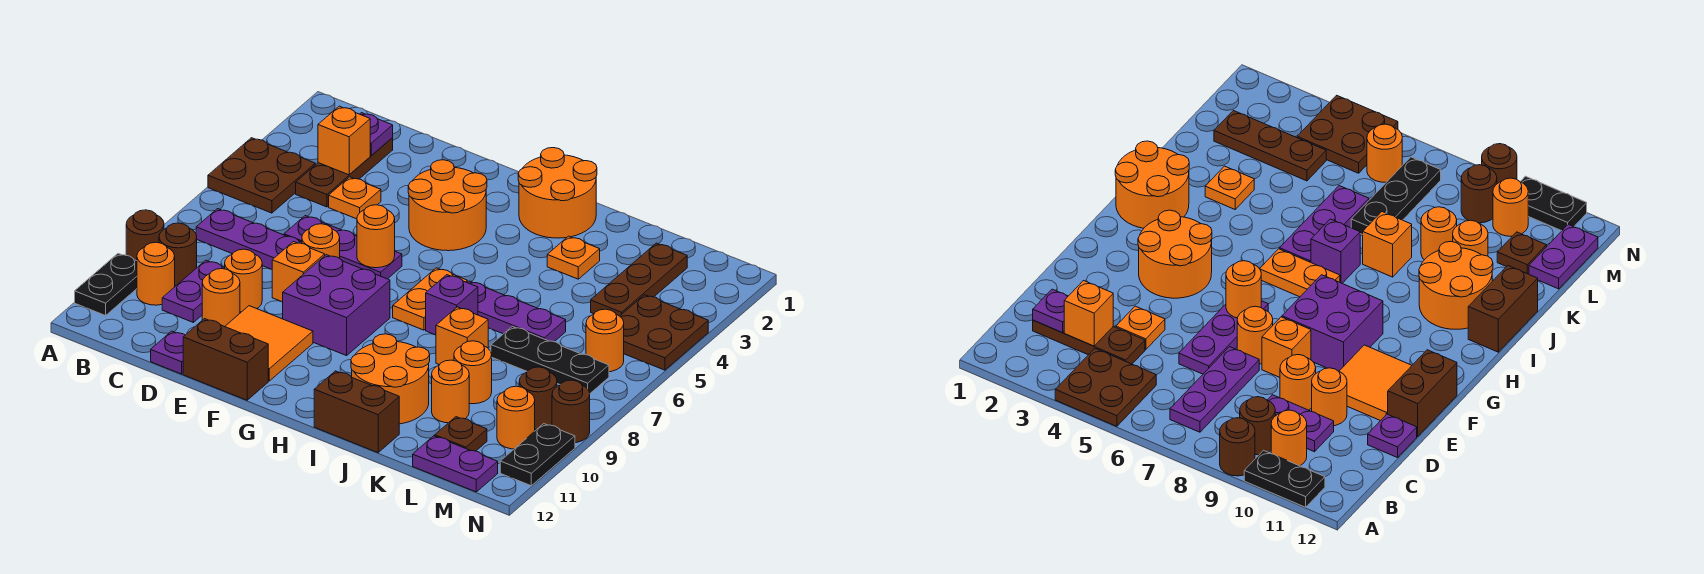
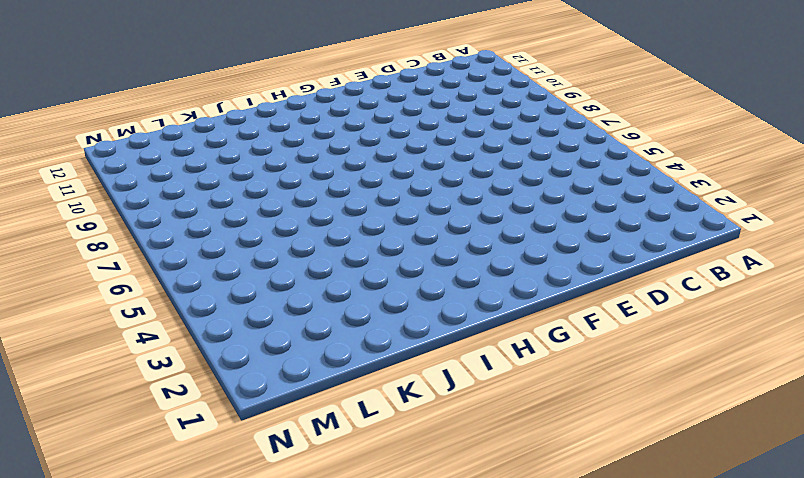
none -> brown 2x2 plate [208,138,315,213]
none -> brown 1x1 round brick [126,210,164,261]
none -> black 1x2 plate [75,253,137,316]
none -> purple 1x3 plate [196,209,302,269]

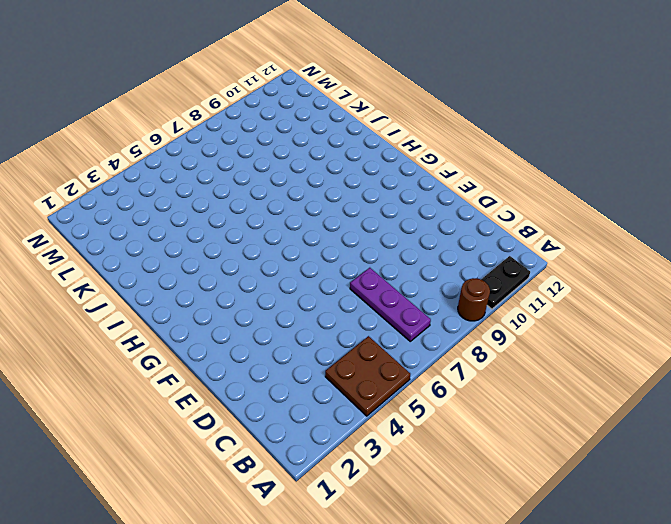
none -> brown 1x1 round brick [159,223,197,286]
none -> orange 1x1 round brick [137,242,175,305]
none -> brown 1x3 plate [296,138,393,207]
none -> purple 1x2 plate [162,260,225,322]

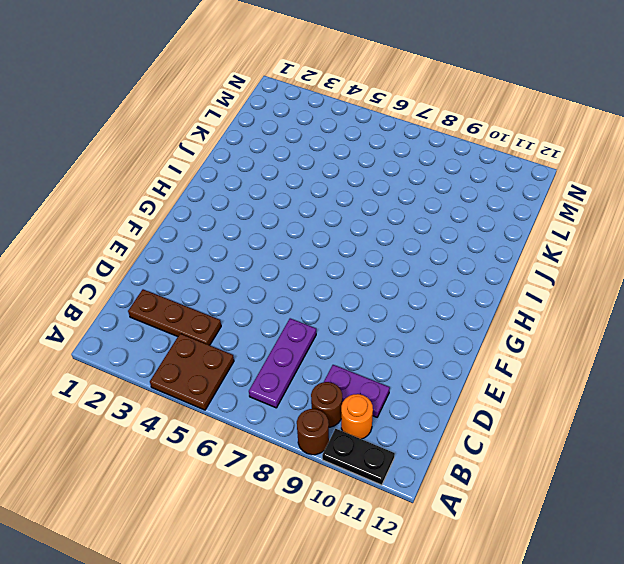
none -> orange 1x1 plate [329,177,381,219]
none -> purple 1x3 plate [284,216,402,279]
none -> orange 1x1 round brick [225,249,262,312]
none -> orange 1x1 round brick [202,269,240,327]

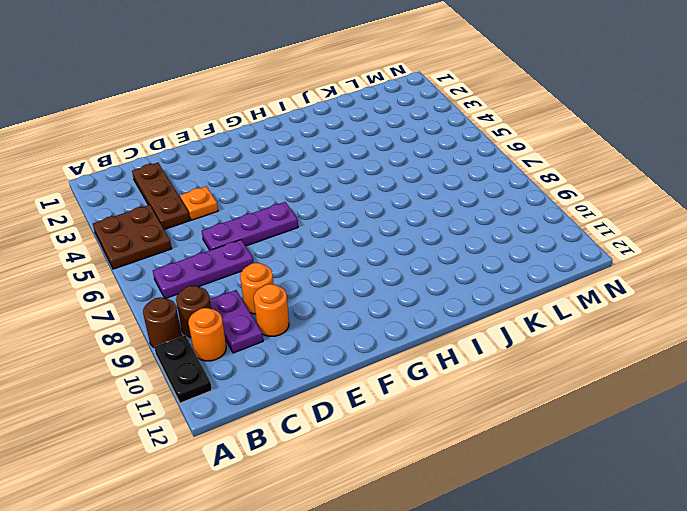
none -> purple 1x1 plate [151,331,185,374]
none -> orange 1x1 round brick [302,224,340,258]
none -> orange 1x1 brick [272,242,325,302]
none -> orange 2x2 tile [225,306,313,381]

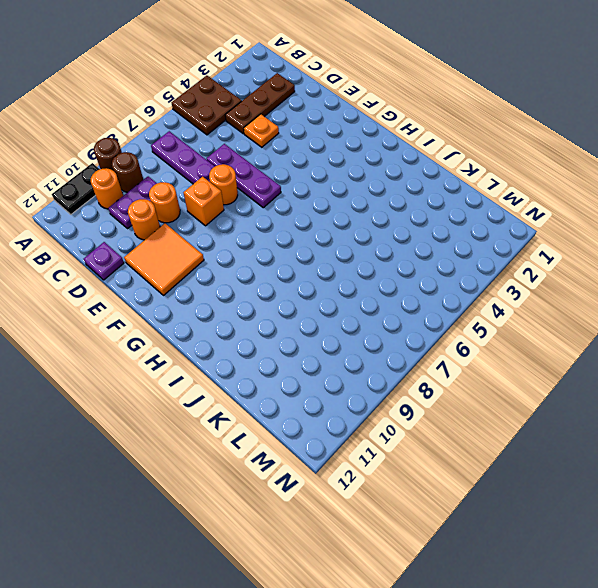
none -> brown 1x2 brick [183,319,268,400]
none -> orange 2x2 round brick [408,160,487,251]
none -> purple 2x2 brick [283,255,390,356]
none -> orange 2x2 round brick [518,148,597,238]

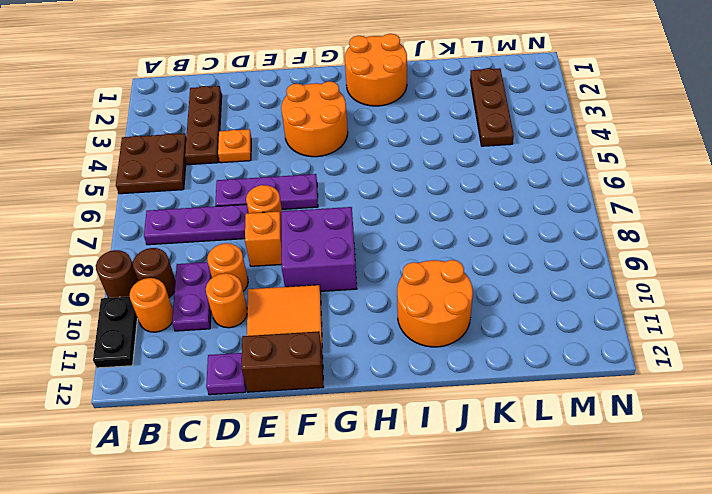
none -> orange 1x2 plate [393,268,467,330]
none -> purple 1x3 plate [467,281,566,342]
none -> purple 1x1 brick [426,275,478,335]
none -> brown 1x2 brick [314,371,399,453]

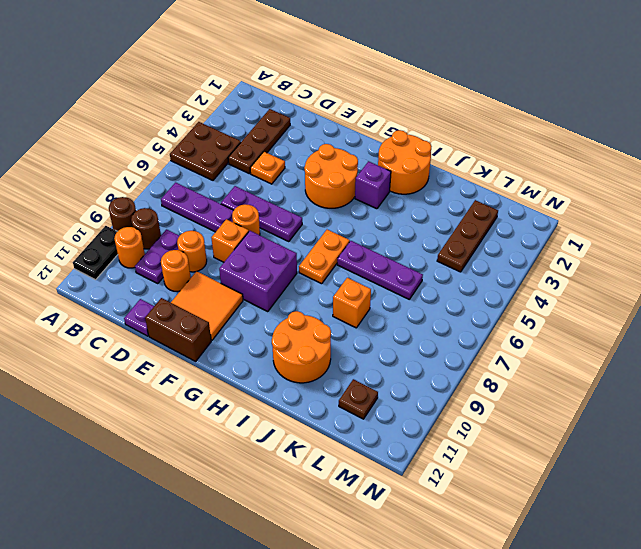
purple 1x1 brick [355,161,391,209] -> purple 1x1 brick moved to [426,275,478,335]
none -> brown 1x2 brick [314,371,399,453]
none -> orange 1x1 plate [547,236,600,279]
none -> black 1x3 plate [491,326,609,393]
none -> orange 1x1 round brick [454,341,492,404]

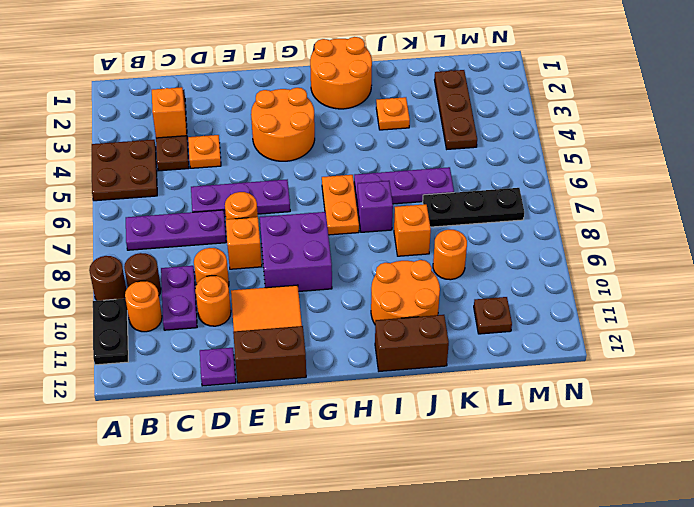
none -> orange 1x1 round brick [432,360,469,423]
none -> purple 1x2 plate [413,436,498,492]
none -> brown 2x2 plate [620,295,708,370]
none -> orange 1x1 round brick [586,309,624,372]

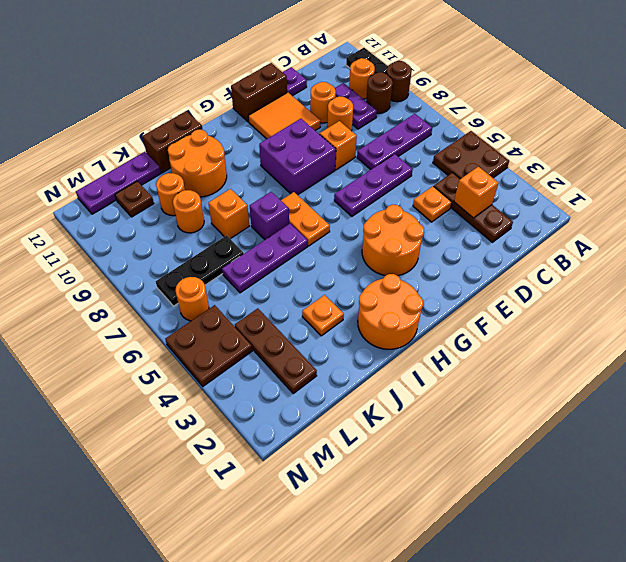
purple 1x3 plate [76,152,161,214] -> purple 1x2 plate [413,436,498,492]
none -> orange 1x1 round brick [302,224,340,258]
none -> brown 1x1 round brick [519,367,557,430]
none -> orange 1x1 round brick [497,386,535,449]
none -> brown 1x1 round brick [552,380,590,443]

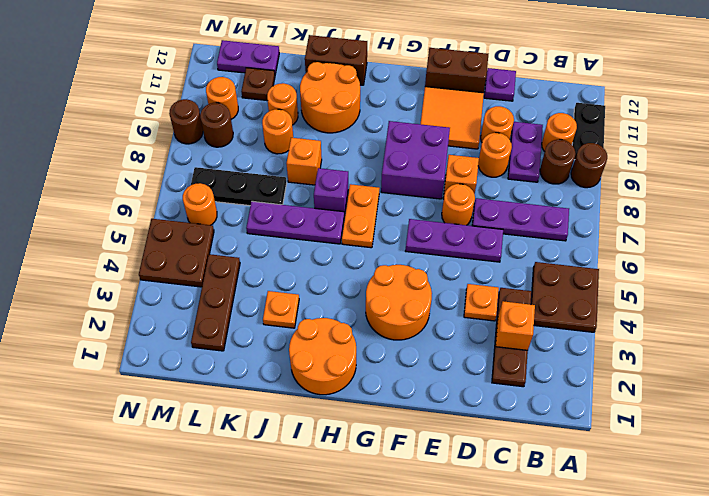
none -> black 1x2 plate [500,424,575,486]
none -> purple 1x1 plate [360,113,393,156]
none -> orange 1x1 round brick [357,205,395,268]

